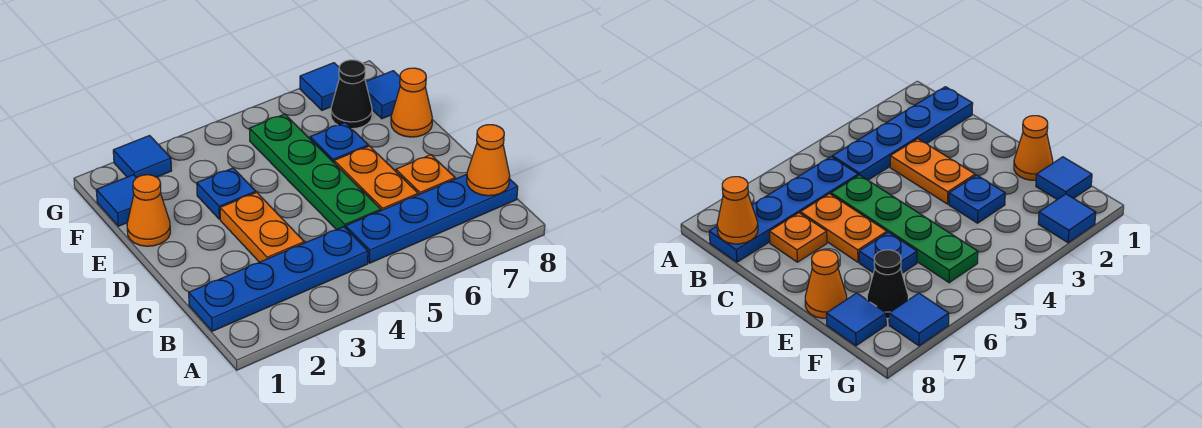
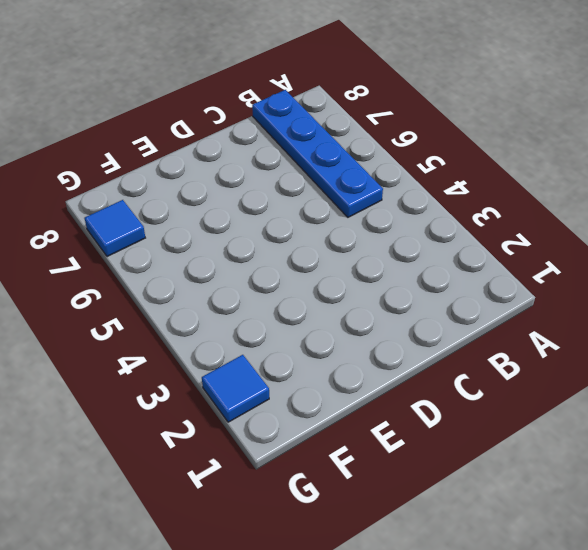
none -> blue 1x4 plate [189,227,368,331]
none -> orange 1x2 plate [220,192,304,262]
none -> green 1x4 plate [249,114,381,230]

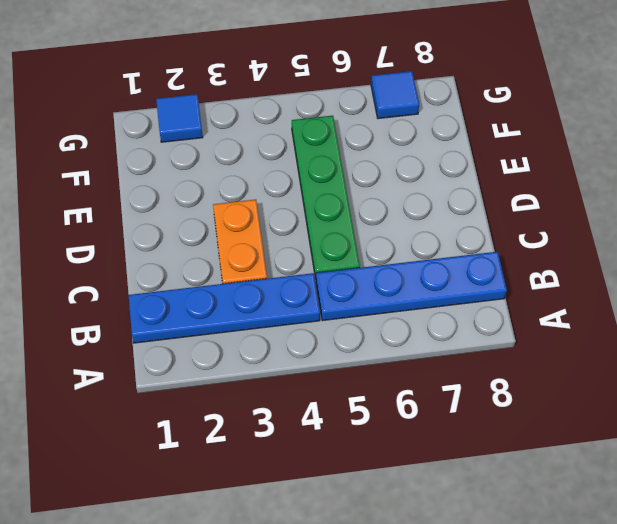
none -> orange 1x2 plate [334,146,418,210]
none -> orange 1x1 plate [396,155,455,195]
none -> orange 1x1 cone [127,175,170,246]

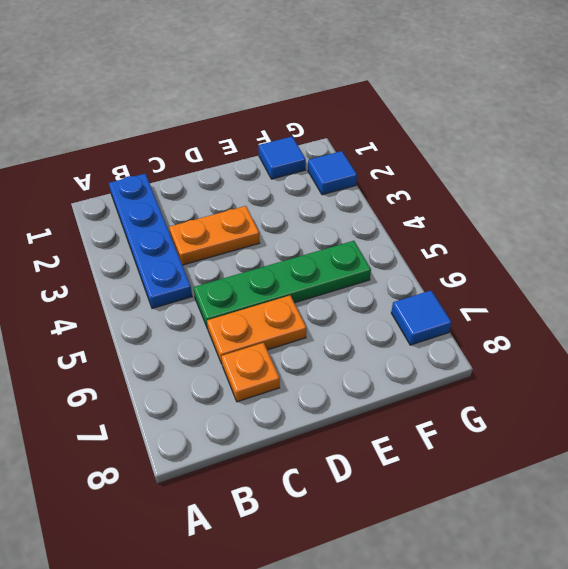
none -> blue 1x4 plate [346,174,518,263]
none -> orange 1x1 cone [127,175,170,246]
none -> blue 1x1 plate [197,168,256,219]

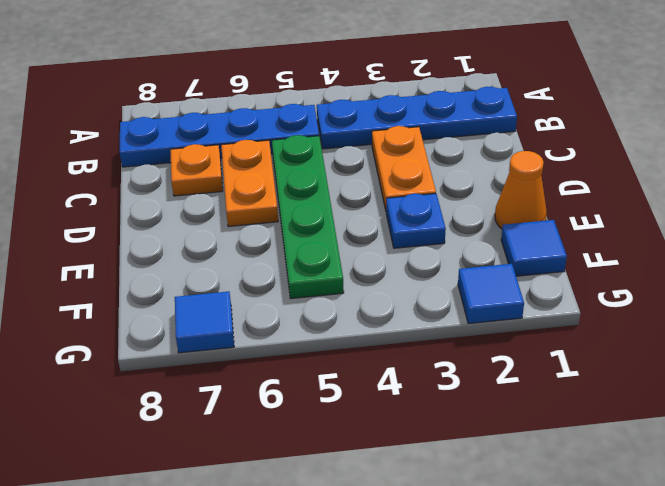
none -> blue 1x1 plate [310,123,368,162]
none -> orange 1x1 cone [391,68,432,137]
none -> black 1x1 cone [331,60,372,129]

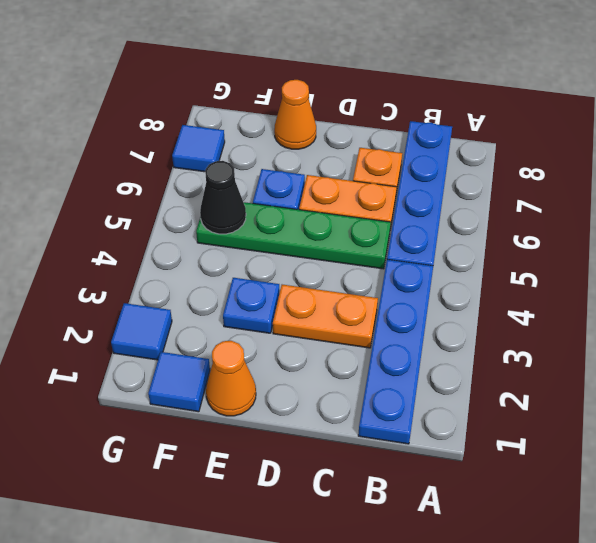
black 1x1 cone [200,161,246,234] -> black 1x1 cone moved to [331,60,372,129]
none -> blue 1x1 tile [366,71,400,119]
none -> orange 1x1 cone [467,125,510,196]

